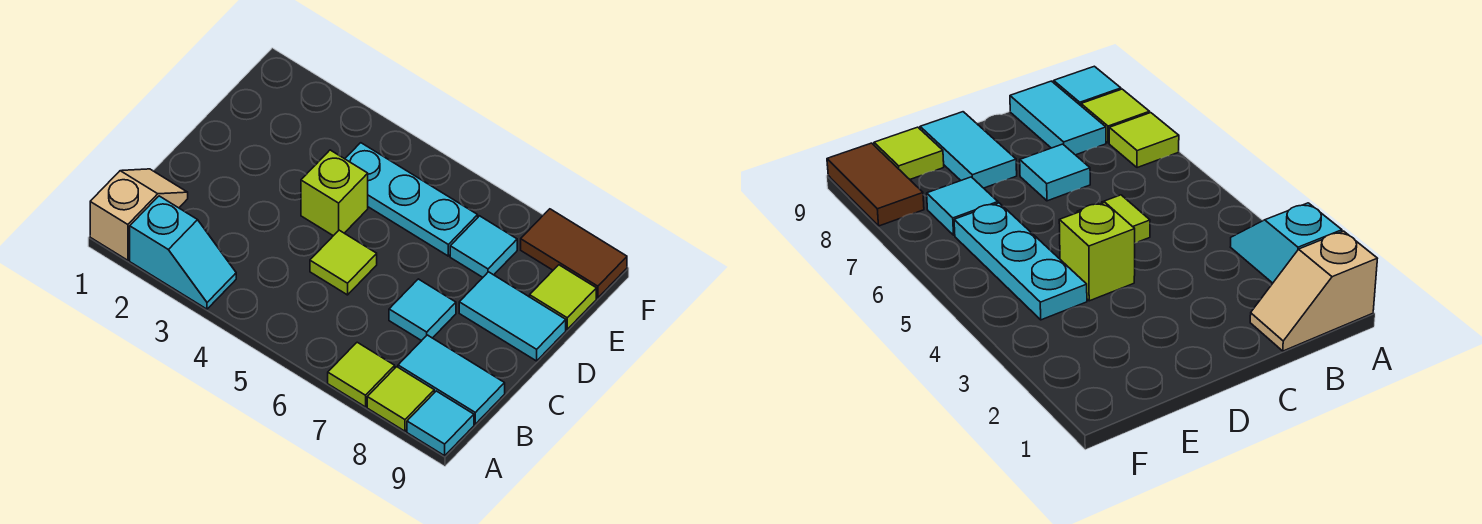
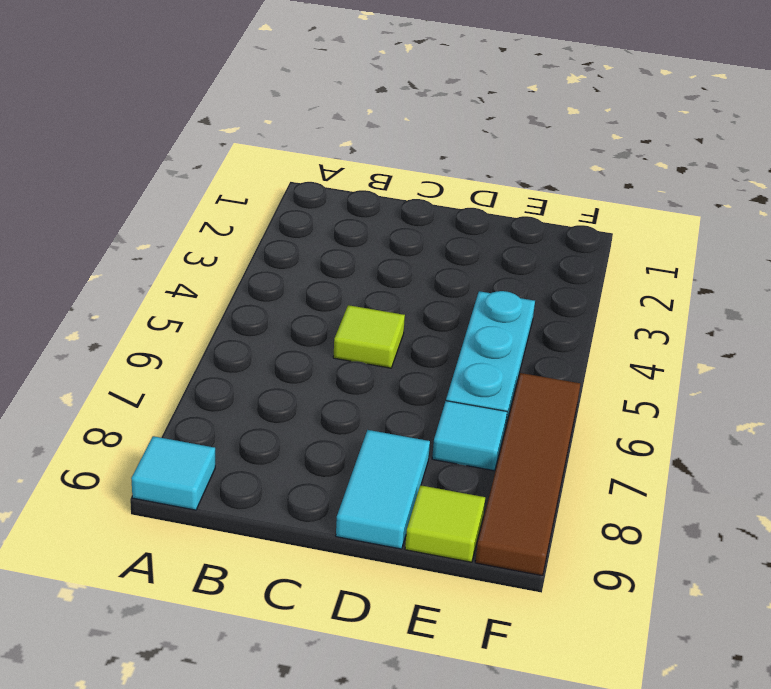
brown 1x4 tile [475,373,580,576] -> brown 1x2 tile [521,209,627,298]
none -> tan 1x2 slope [90,169,188,260]
none -> cyan 1x2 slope [130,196,236,309]
none -> lime 1x1 tile [328,342,395,407]

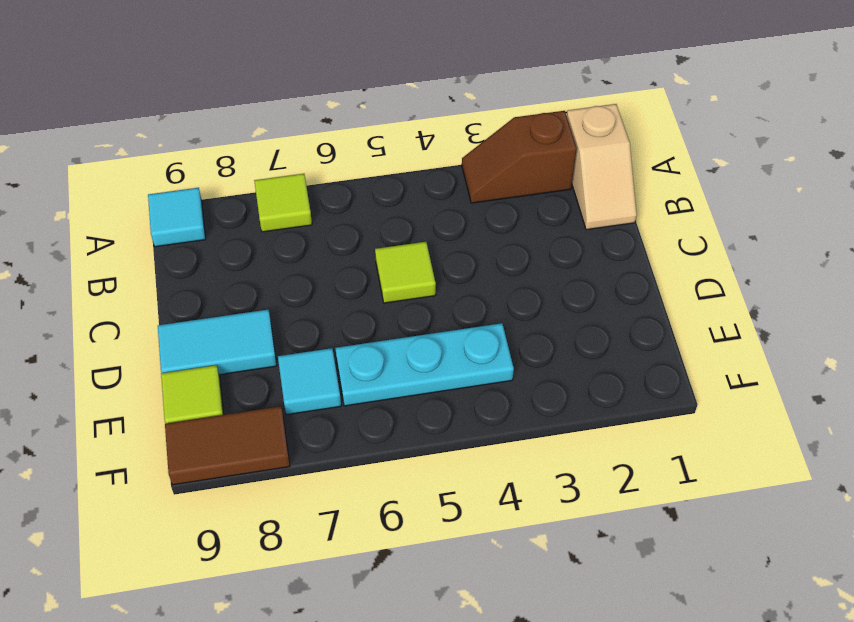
brown 1x2 slope [462,111,577,203] -> cyan 1x2 slope [130,196,236,309]
none -> lime 1x1 tile [367,367,434,431]
none -> cyan 1x2 tile [398,335,505,424]
none -> cyan 1x1 tile [389,279,456,341]

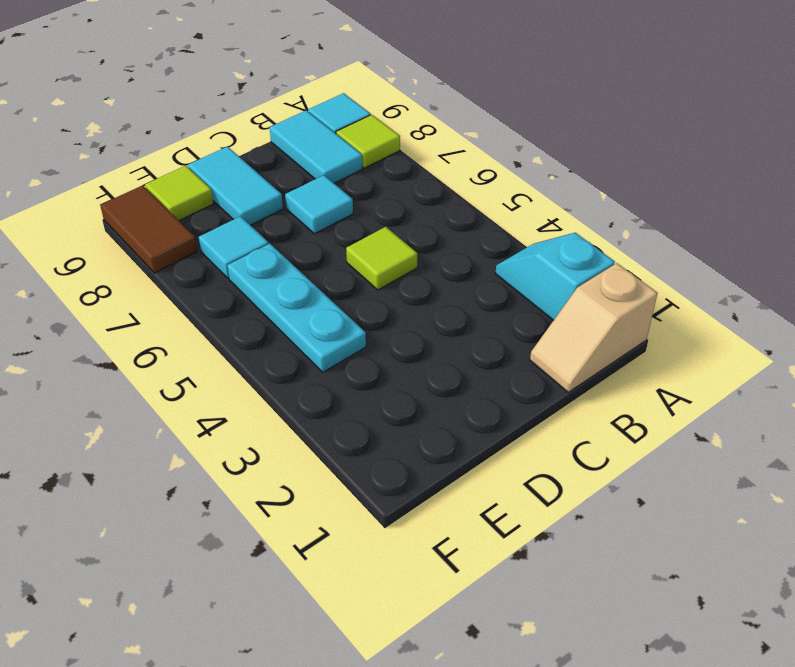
none -> lime 1x1 tile [328,342,395,407]
none -> lime 1x1 brick [301,150,368,236]

